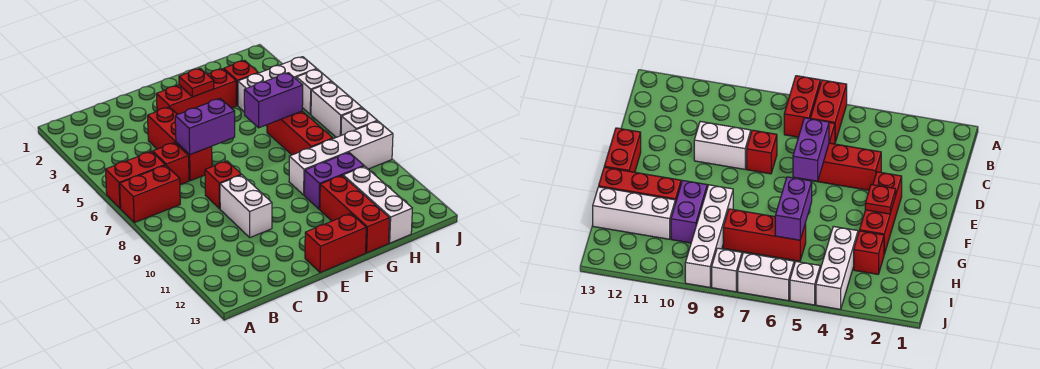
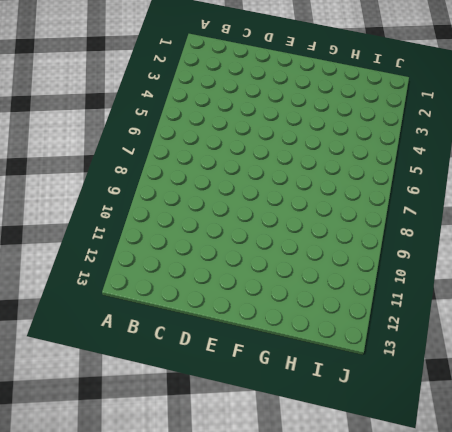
none -> red 1x2 brick [105,151,165,208]
none -> red 1x2 brick [120,165,180,223]
none -> red 1x1 brick [153,142,189,185]

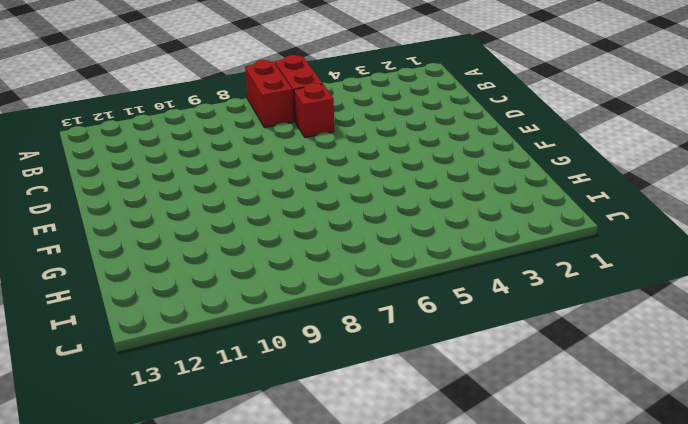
none -> red 1x3 brick [148,107,212,181]
none -> red 1x1 brick [205,161,241,209]
none -> white 1x2 brick [220,175,272,237]

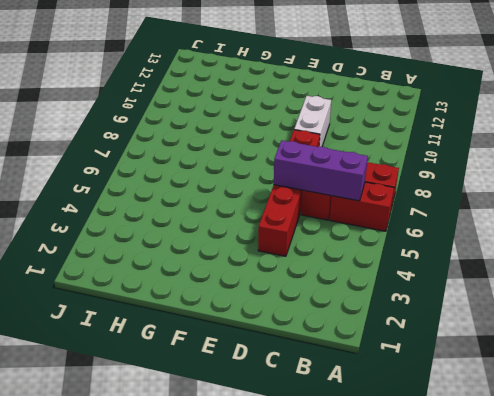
purple 1x3 brick [274,140,368,201] -> purple 1x2 brick [175,98,235,155]
none -> red 1x3 brick [156,69,236,114]
none -> red 1x2 brick [305,214,366,273]
none -> white 1x4 brick [289,121,393,195]

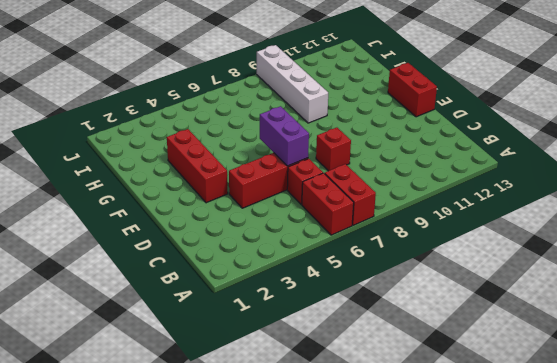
none -> white 1x2 brick [220,175,272,237]
none -> purple 1x2 brick [304,153,364,209]
none -> red 1x3 brick [320,176,390,253]

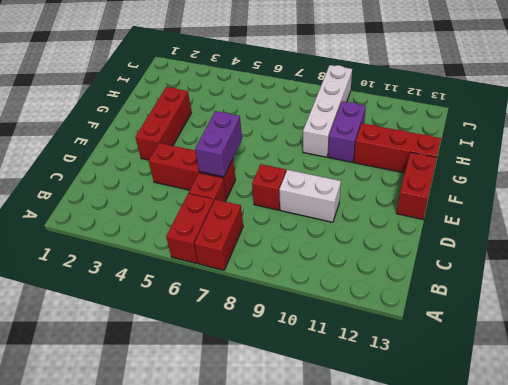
none -> red 1x1 brick [224,61,258,106]
none -> white 1x3 brick [238,57,316,112]
none -> red 1x3 brick [267,111,333,155]

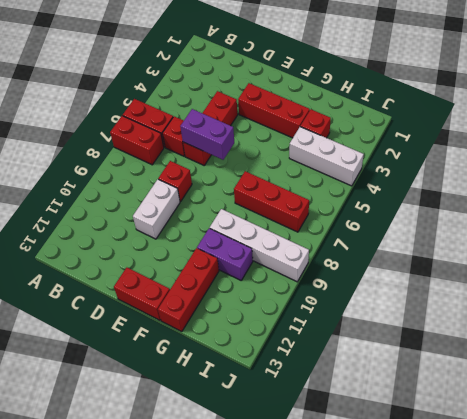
red 1x3 brick [234,171,309,232] -> red 1x3 brick turned to [267,111,333,155]
none -> white 1x3 brick [343,166,412,243]
none -> white 1x1 brick [297,69,332,115]
none -> white 1x2 brick [311,82,362,137]

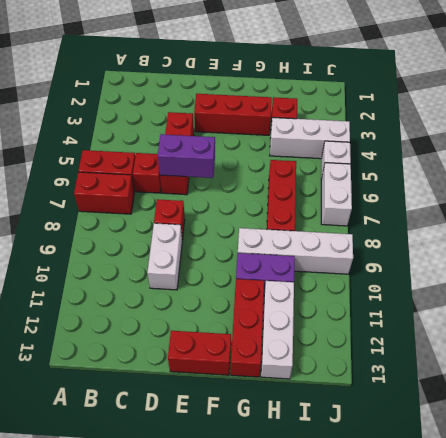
none -> white 1x1 brick [341,108,377,135]
none -> red 1x1 plate [179,69,214,97]
none -> purple 1x2 brick [244,73,303,128]

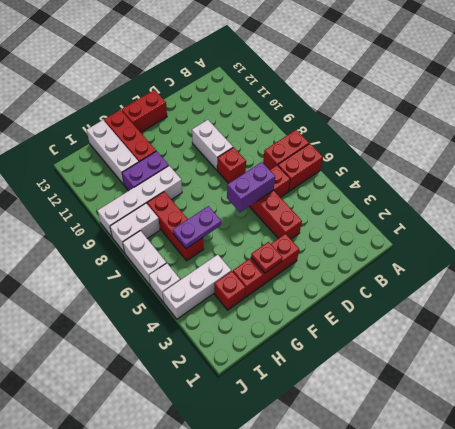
purple 1x2 plate [173,206,221,249] -> purple 1x2 brick [244,73,303,128]
white 1x2 brick [110,203,160,253] -> white 1x1 brick [341,108,377,135]

